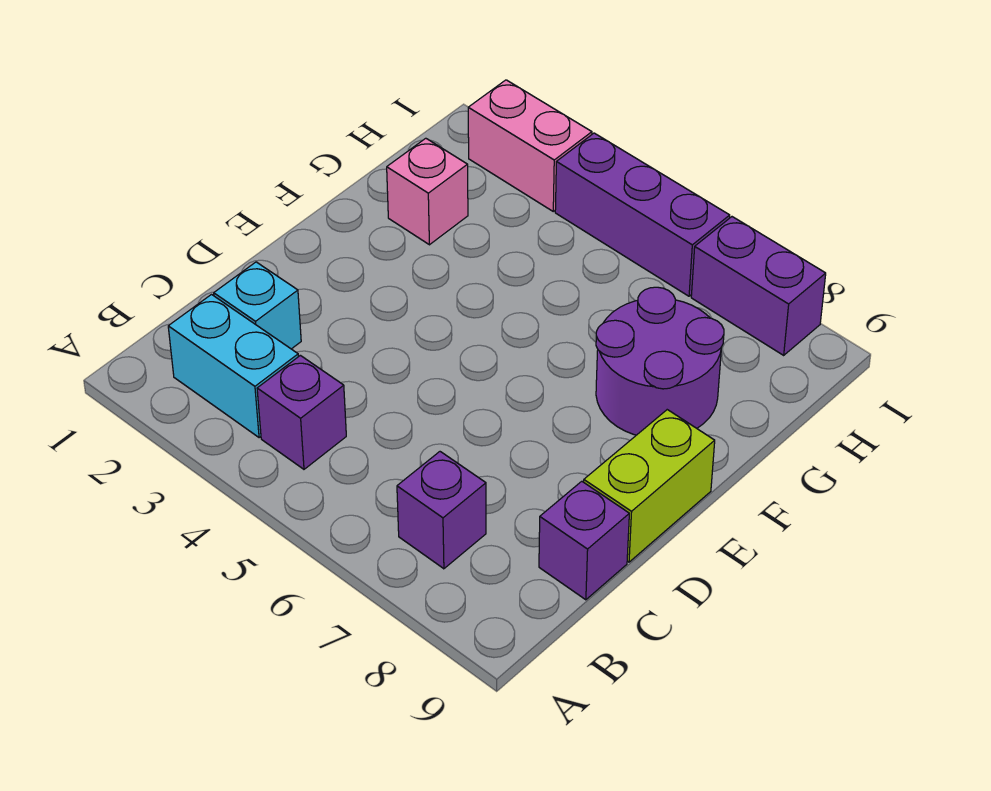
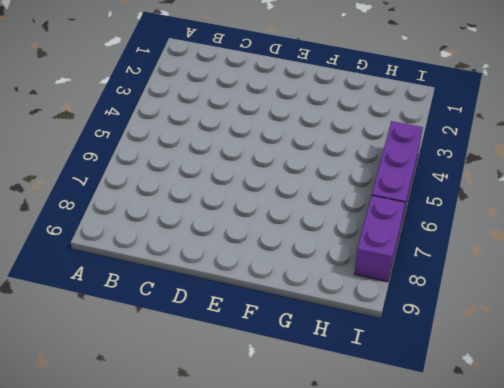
none -> cyan 1x2 brick [168,295,298,438]
none -> purple 1x1 brick [257,355,346,469]

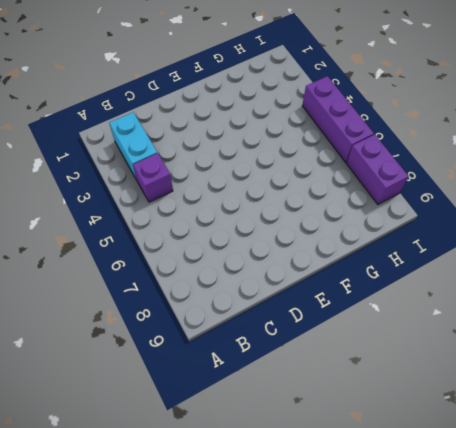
none -> purple 1x1 brick [397,452,486,569]
none -> cyan 1x1 brick [214,262,301,349]

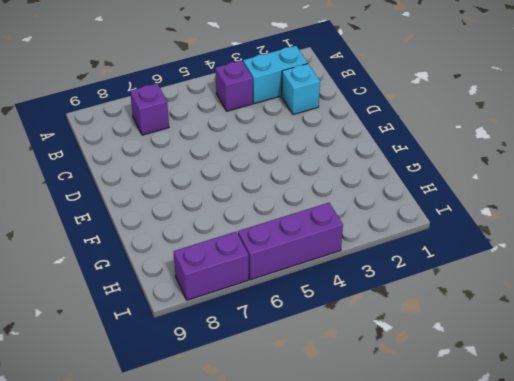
none -> purple 1x1 brick [539,481,629,600]
none -> lime 1x2 brick [584,410,715,562]

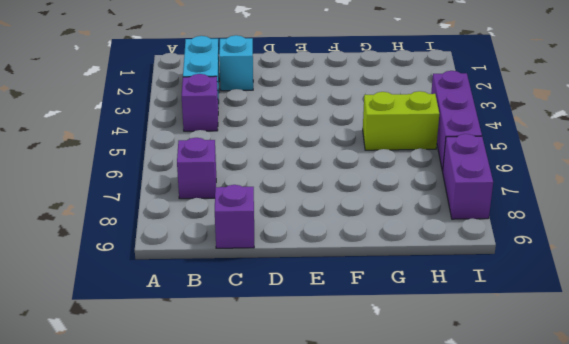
lime 1x2 brick [363,91,439,150] -> lime 1x2 brick moved to [584,410,715,562]
none -> purple 2x2 round brick [596,287,724,435]
none -> pink 1x1 brick [387,138,468,245]

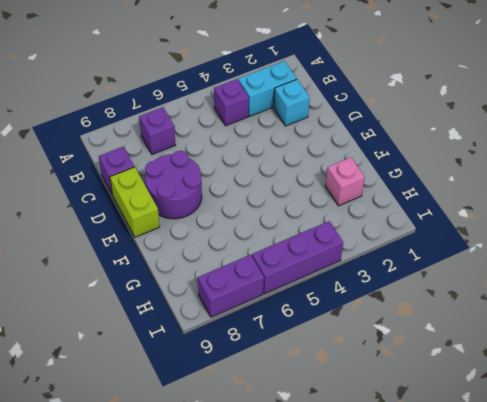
purple 2x2 round brick [145,151,202,219] -> purple 2x2 round brick moved to [596,287,724,435]
none -> pink 1x2 brick [468,80,592,211]

